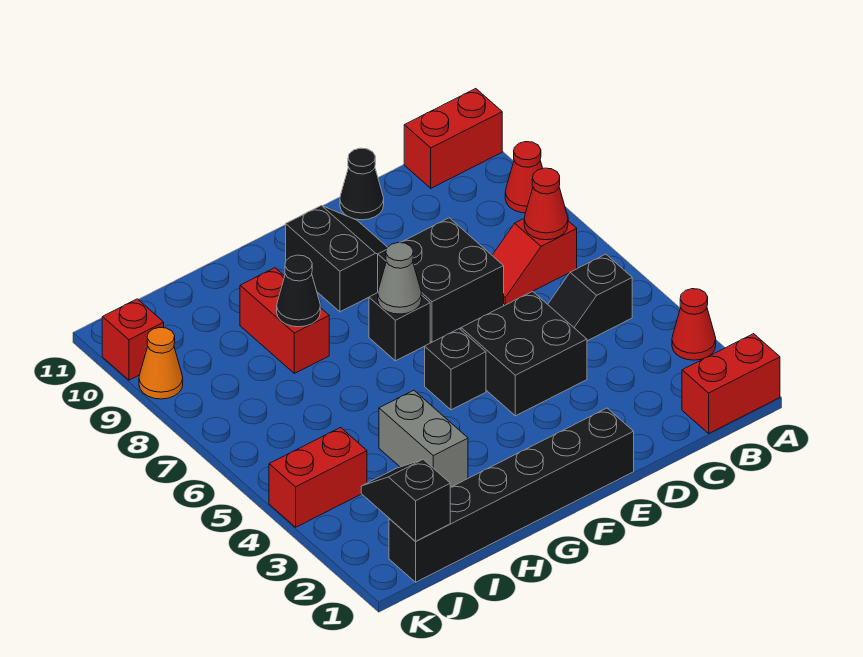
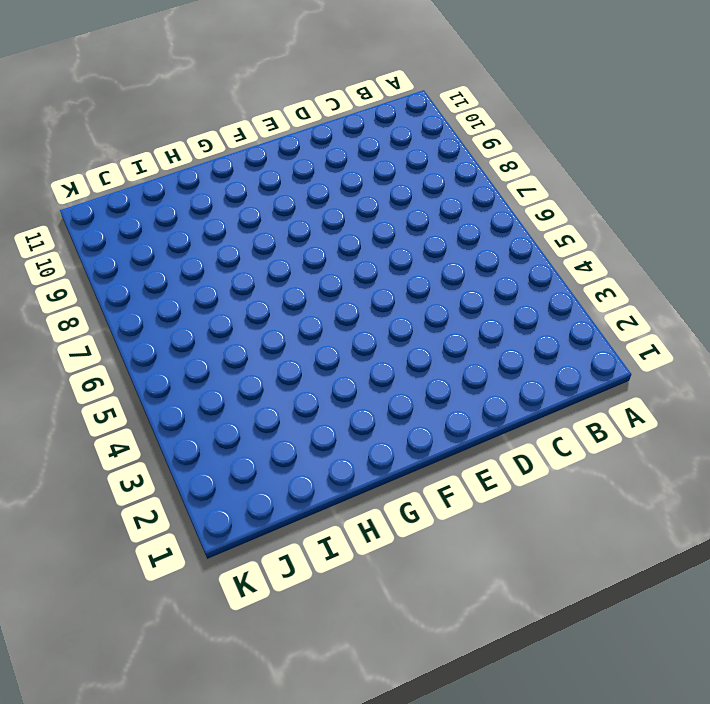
none -> red 1x2 brick [682,334,780,433]
none -> red 1x1 cone [672,289,716,360]
none -> red 1x1 cone [505,142,543,213]

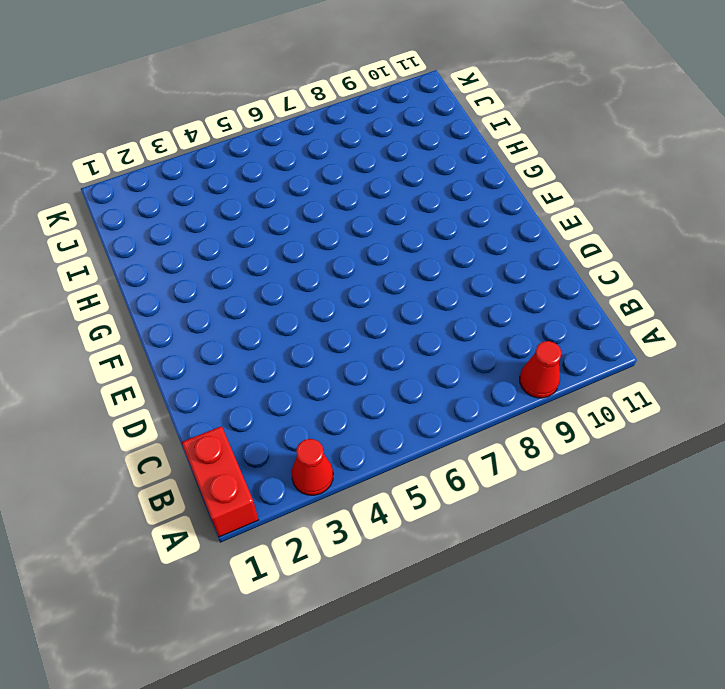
none -> red 1x2 brick [404,89,502,188]
none -> black 1x2 slope [548,254,632,341]
none -> red 1x2 slope [492,219,577,305]

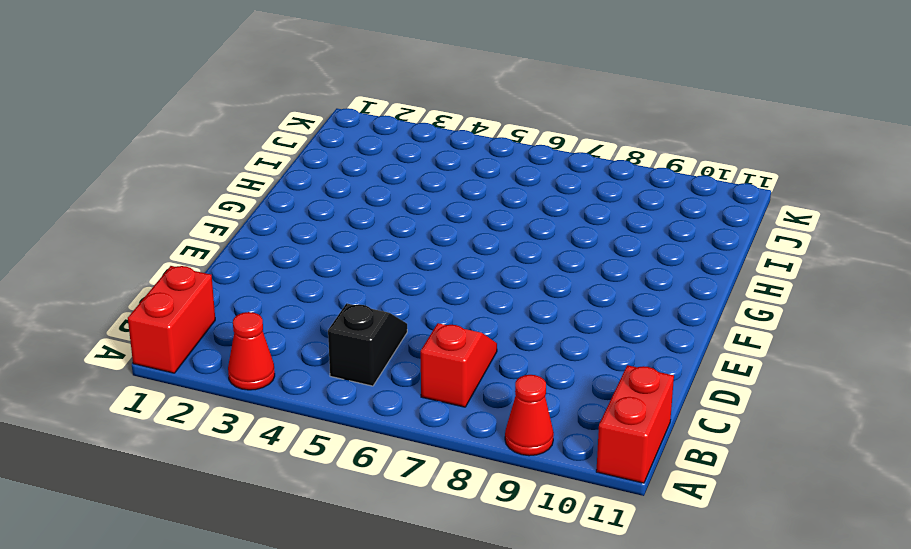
none -> black 2x2 brick [461,291,587,416]
none -> black 2x2 brick [378,218,504,342]
none -> black 1x1 cone [340,148,384,220]

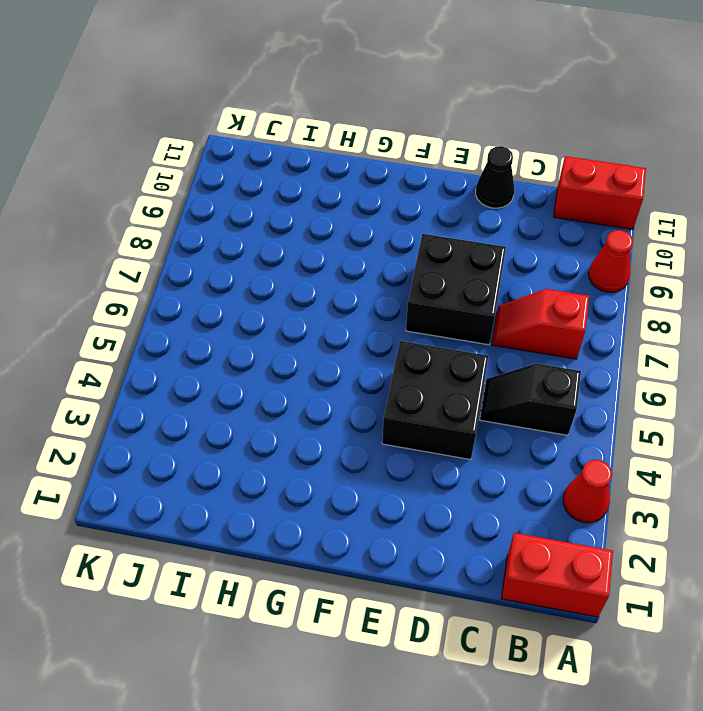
none -> black 1x6 brick [389,408,634,582]
none -> black 2x2 slope [286,206,388,312]
none -> black 1x1 brick [425,329,486,410]

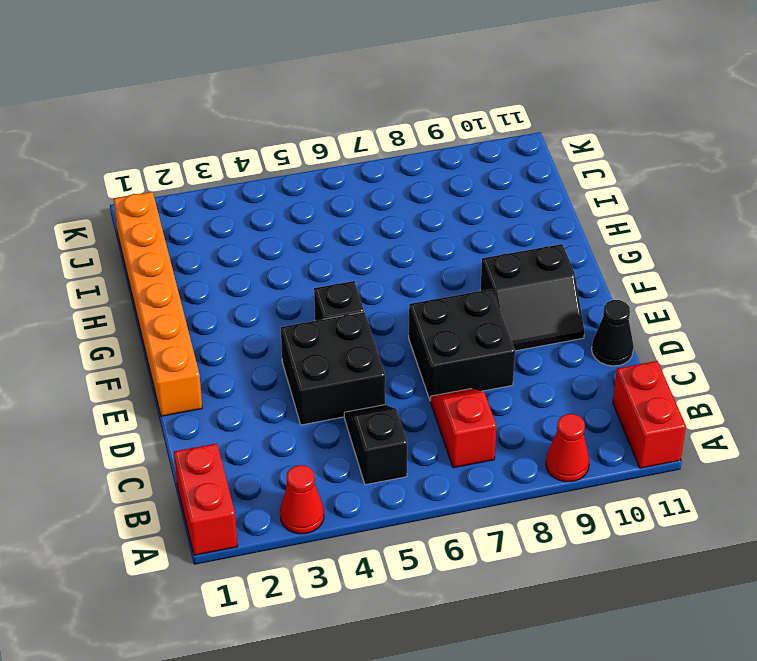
orange 1x6 brick [114,192,202,416] -> black 1x6 brick [389,408,634,582]
none -> black 1x1 brick [369,293,430,361]
none -> grey 1x2 brick [379,390,468,487]
none -> red 1x2 brick [240,268,329,373]

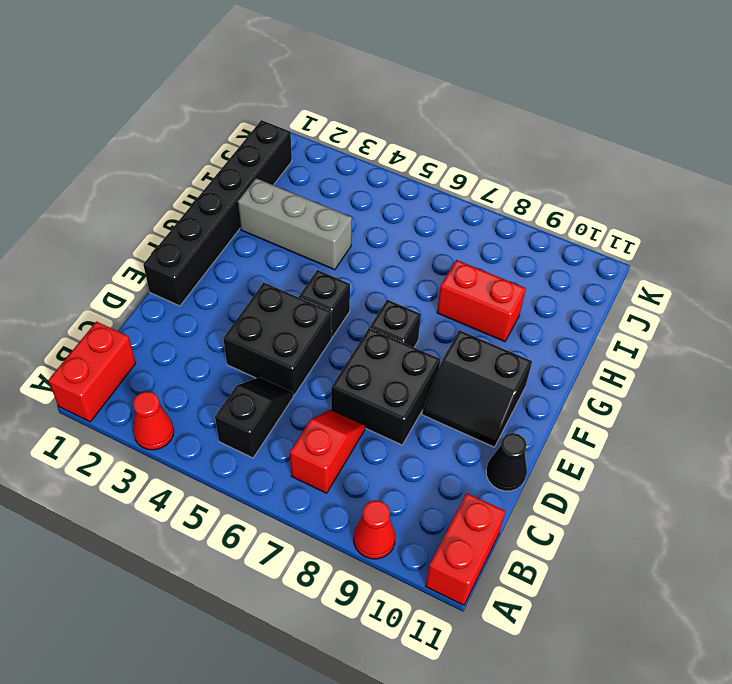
grey 1x3 brick [238,178,352,270] -> grey 1x2 brick [379,390,468,487]
none -> red 1x2 brick [269,428,367,527]
none -> orange 1x1 cone [139,327,183,399]
none -> red 1x1 brick [102,299,164,380]

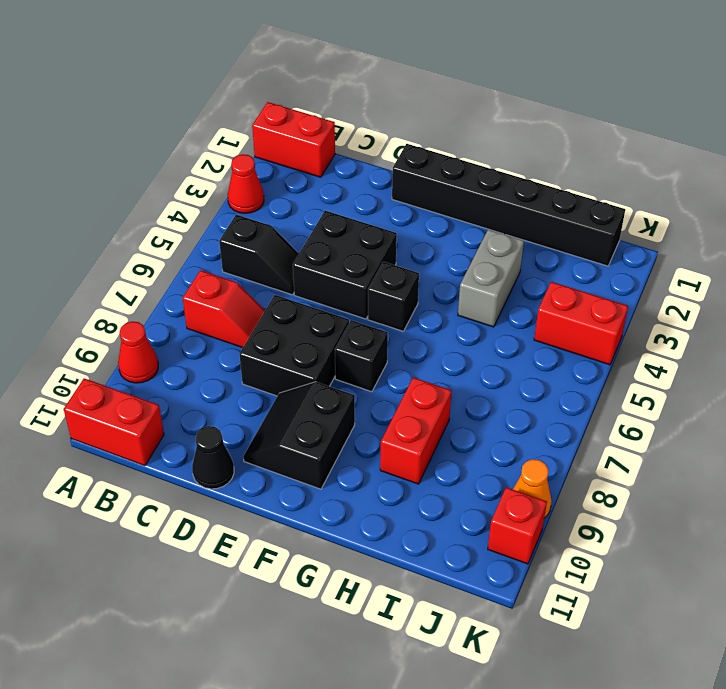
none -> red 1x1 cone [524,168,568,240]
none -> grey 1x1 cone [378,243,422,314]
none -> black 1x1 cone [277,255,320,327]

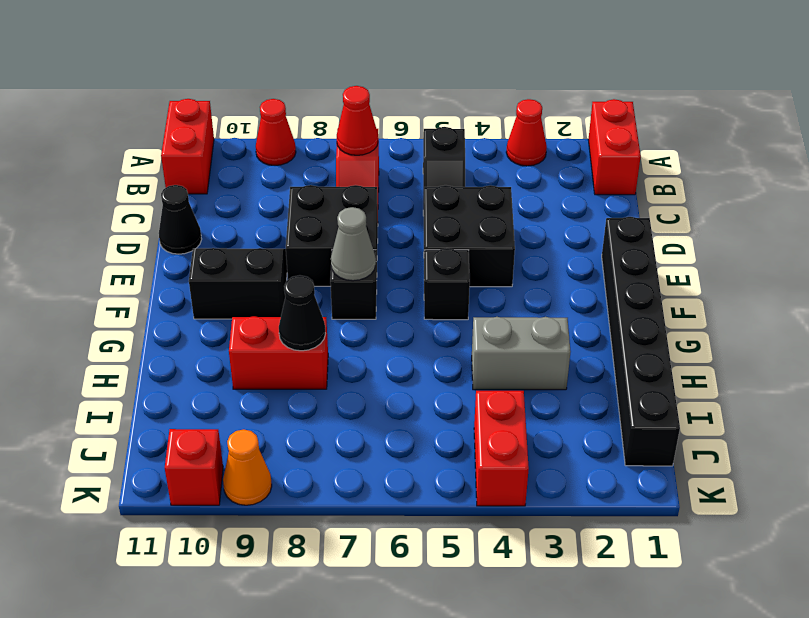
none -> black 1x2 slope [361,459,450,541]

